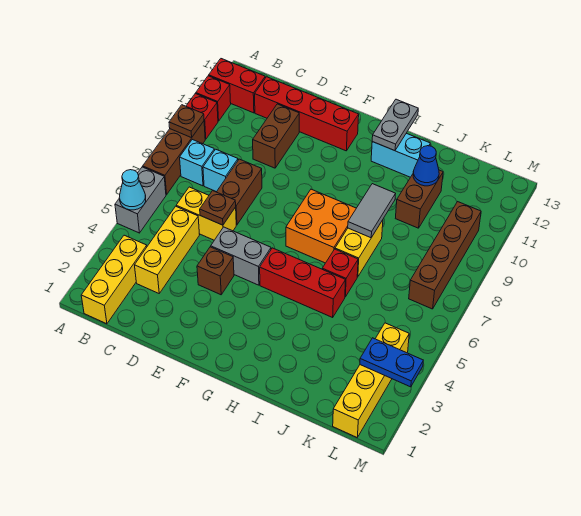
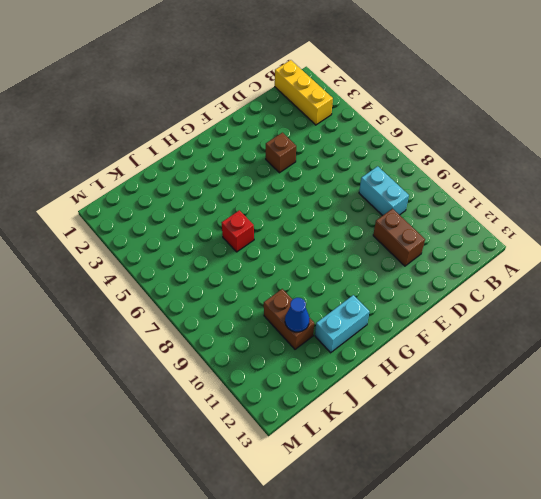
cyan 1x2 brick [359,166,409,216] -> cyan 1x1 brick [203,149,238,192]
none -> grey 1x2 brick [115,167,166,233]
none -> brown 1x3 brick [143,121,205,195]
none -> red 1x1 brick [186,94,218,139]
none -> red 1x1 brick [196,76,231,121]

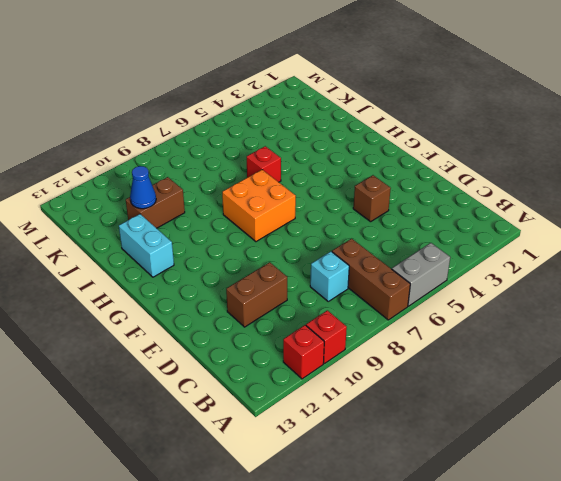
brown 1x3 brick [332,238,410,320] -> brown 1x3 brick turned to [143,121,205,195]
none -> red 1x2 brick [209,59,265,113]
none -> yellow 1x3 brick [81,235,147,324]
none -> cyan 1x1 brick [180,139,215,186]
none -> yellow 1x3 brick [135,206,199,293]

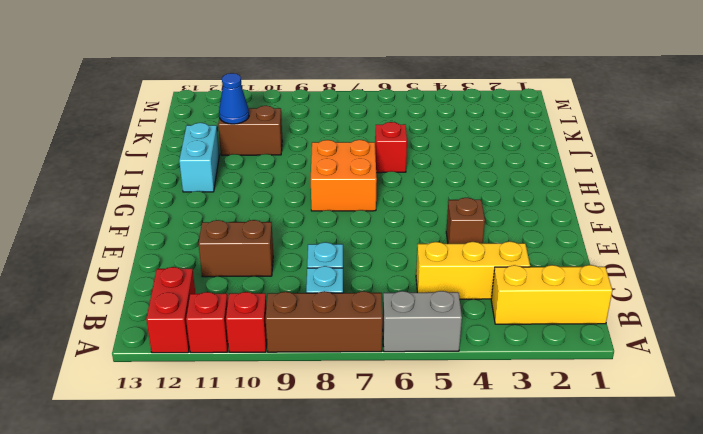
none -> yellow 1x2 brick [176,187,236,240]
none -> red 1x4 brick [255,77,359,151]
none -> brown 1x2 brick [217,159,262,225]
none -> grey 1x2 brick [211,227,271,285]

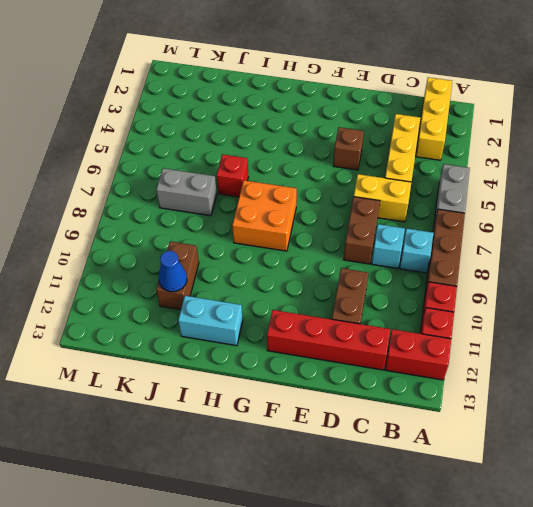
grey 1x2 brick [156,168,217,216] -> grey 1x2 brick moved to [211,227,271,285]
none -> red 1x3 brick [260,248,346,317]
none -> yellow 1x2 brick [335,220,383,277]
none -> yellow 1x4 brick [333,323,409,437]
none -> brown 1x4 brick [409,202,481,309]

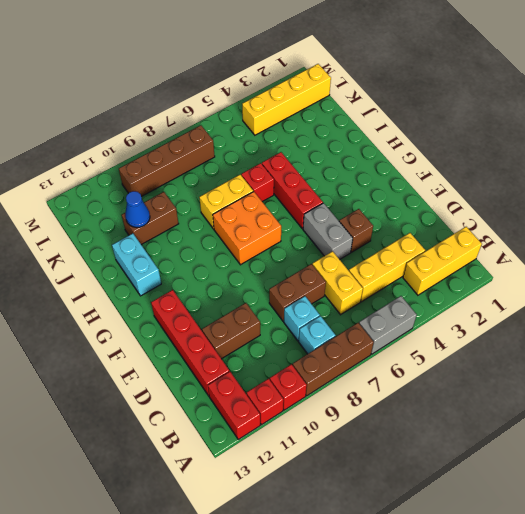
none -> cyan 1x1 cone [119,170,146,210]
none -> brown 1x1 plate [169,105,204,138]
none -> brown 1x1 plate [200,191,236,225]
none -> grey 1x2 plate [372,99,418,151]

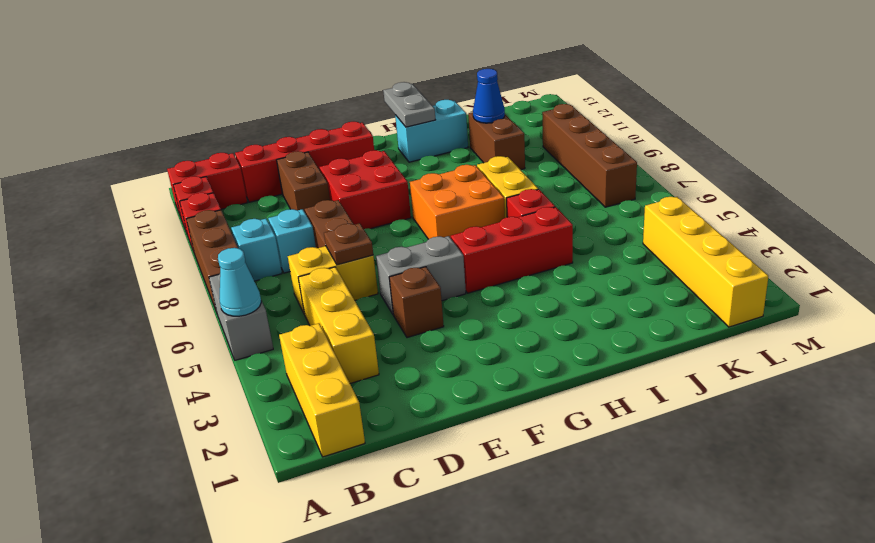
red 2x2 brick [320,150,411,229] -> none
none -> brown 1x1 plate [169,105,204,138]
none -> grey 1x2 tile [348,184,395,238]
none -> blue 1x2 plate [360,338,423,387]

